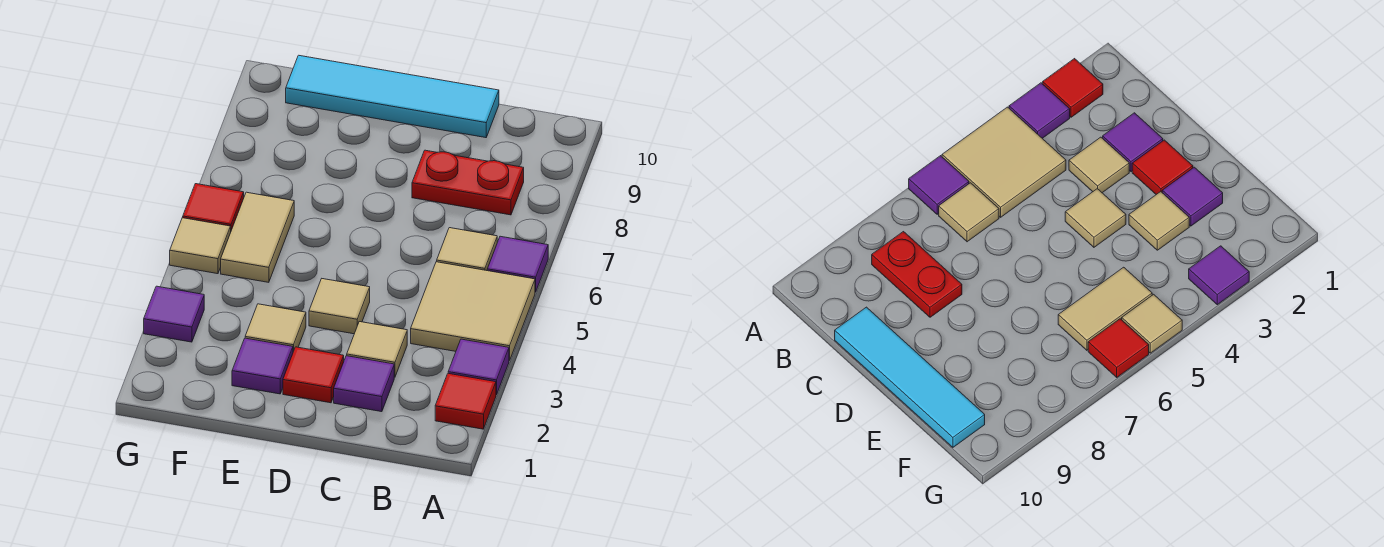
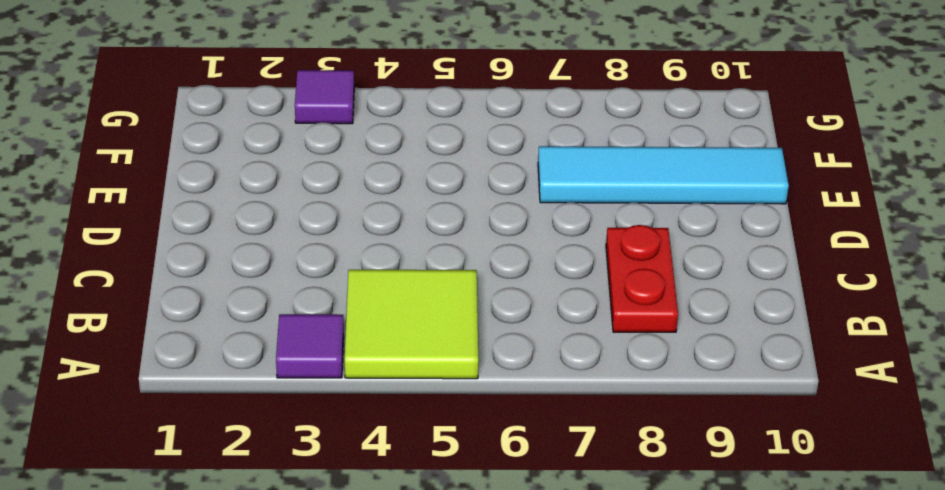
lime 2x2 tile [345,270,478,379] -> tan 2x2 tile [411,262,535,361]
cyan 1x4 tile [538,146,789,204] -> cyan 1x4 tile turned to [286,55,499,138]
none -> red 1x1 tile [435,373,496,429]
none -> purple 1x1 tile [487,236,548,292]
none -> tan 1x1 tile [437,228,497,271]

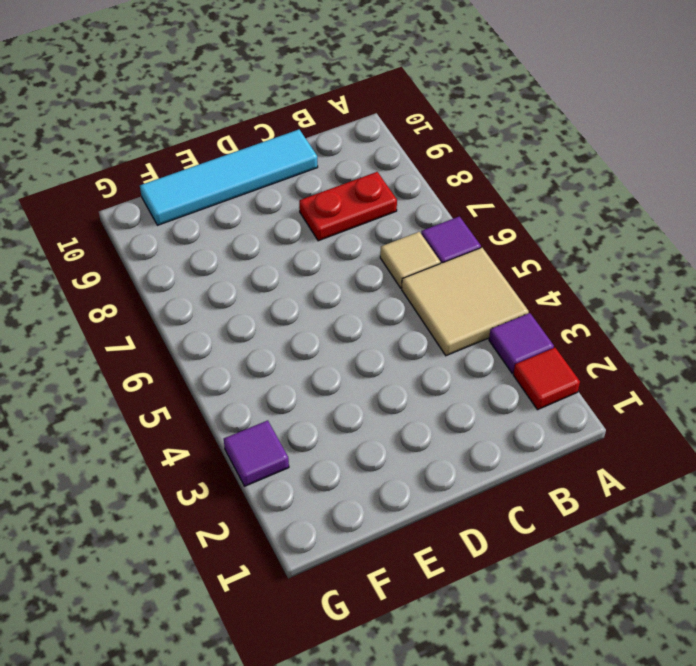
none -> purple 1x1 tile [334,356,394,412]
none -> tan 1x1 tile [347,322,407,377]
none -> red 1x1 tile [283,347,344,403]

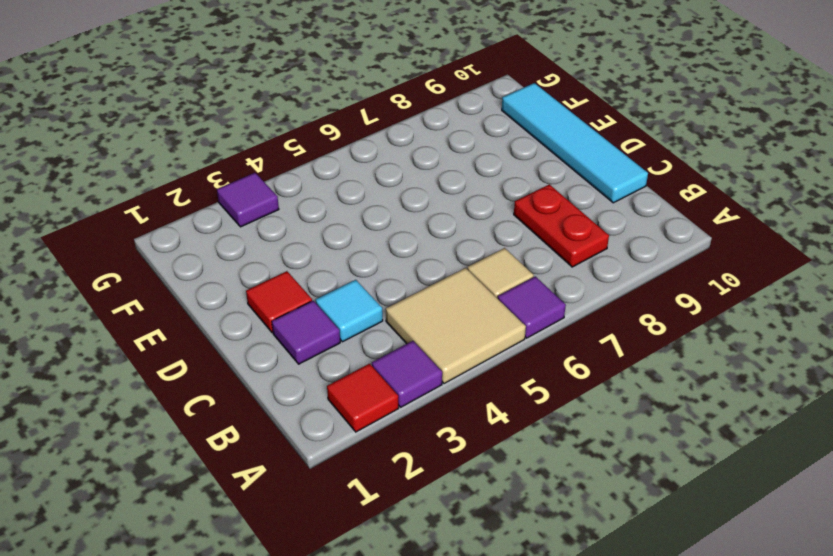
cyan 1x1 tile [315,280,383,342] -> tan 1x1 tile [347,322,407,377]
none -> tan 1x1 tile [309,279,370,334]
none -> purple 1x1 tile [232,338,293,394]
none -> tan 1x1 tile [245,304,306,352]

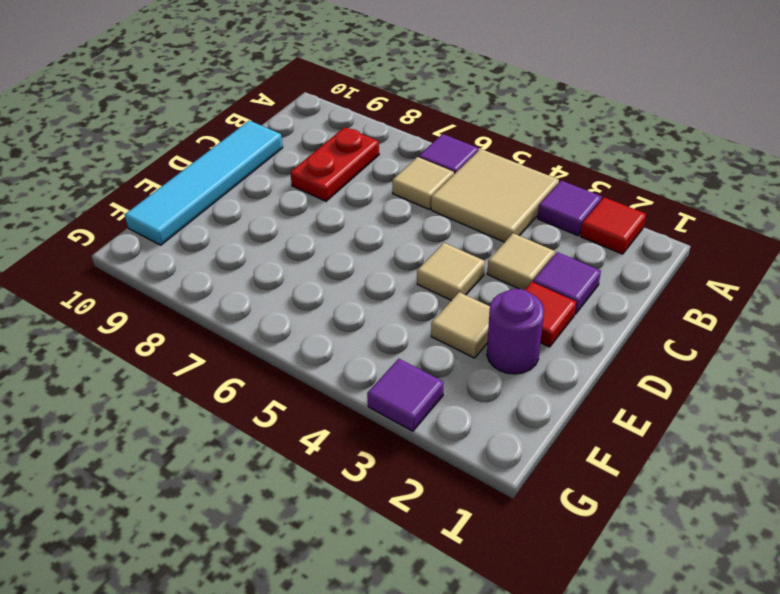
purple 1x1 round brick [487,289,544,374] -> purple 1x1 tile [232,338,293,394]
none -> tan 1x2 tile [221,192,294,282]
none -> tan 1x1 tile [170,218,231,274]
none -> red 1x1 tile [183,184,244,230]

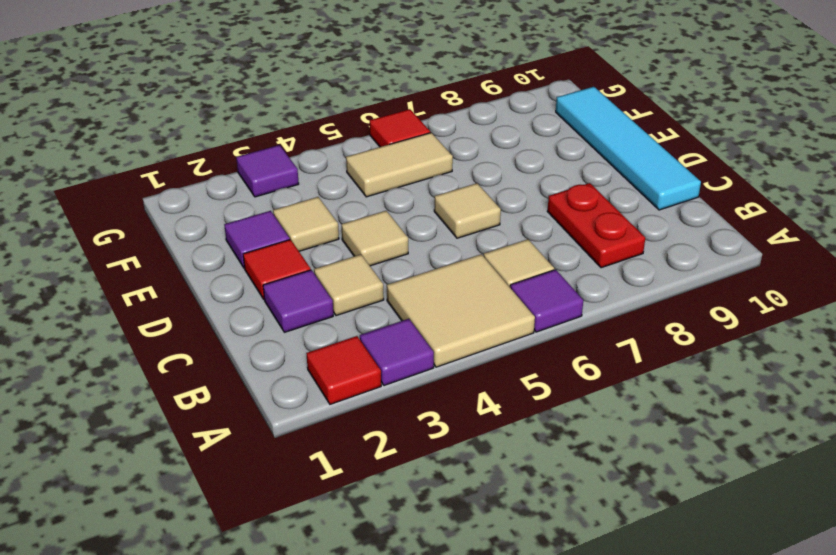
tan 1x1 tile [434,183,501,238] -> tan 1x1 tile moved to [170,218,231,274]

